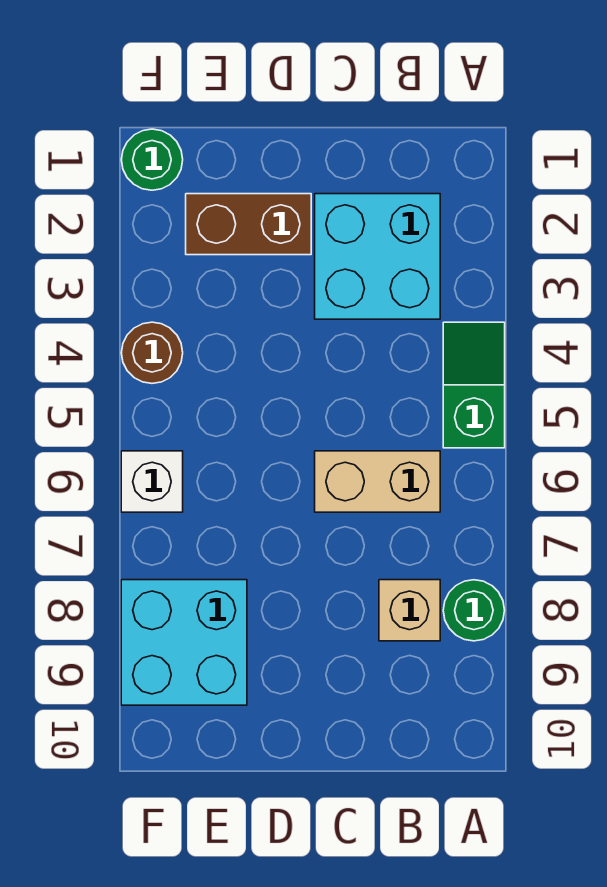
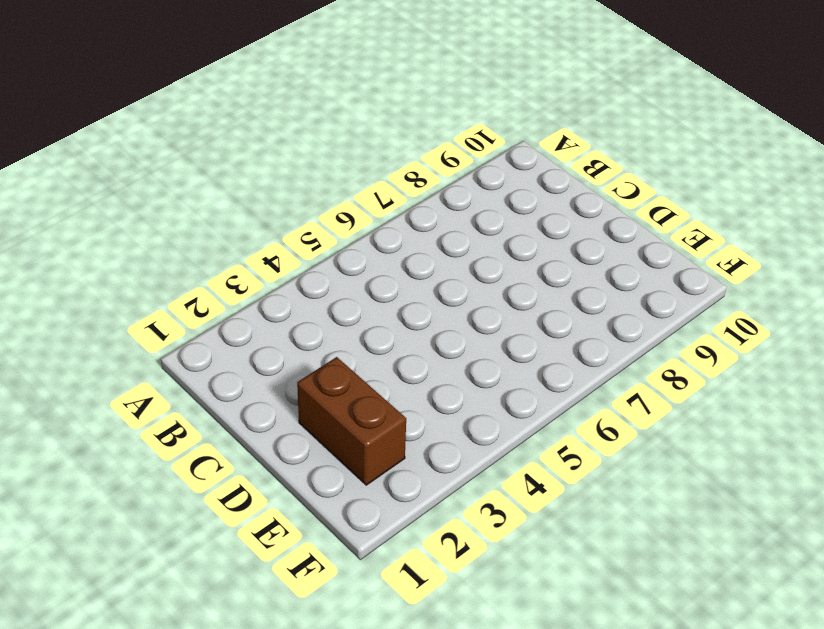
none -> green 1x2 slope [443,322,505,448]
none -> green 1x1 round brick [443,580,505,641]

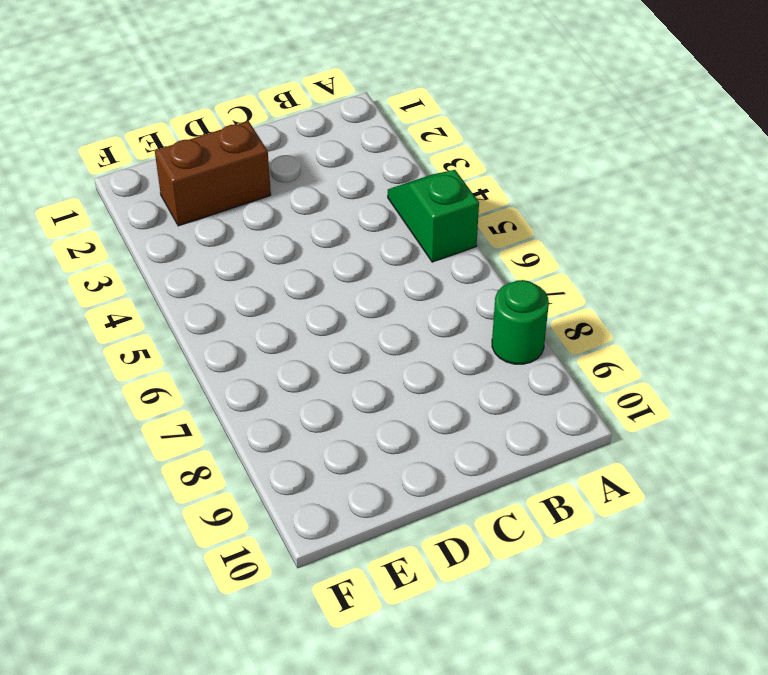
none -> cyan 2x2 brick [315,194,440,319]
none -> tan 1x2 brick [315,451,440,512]

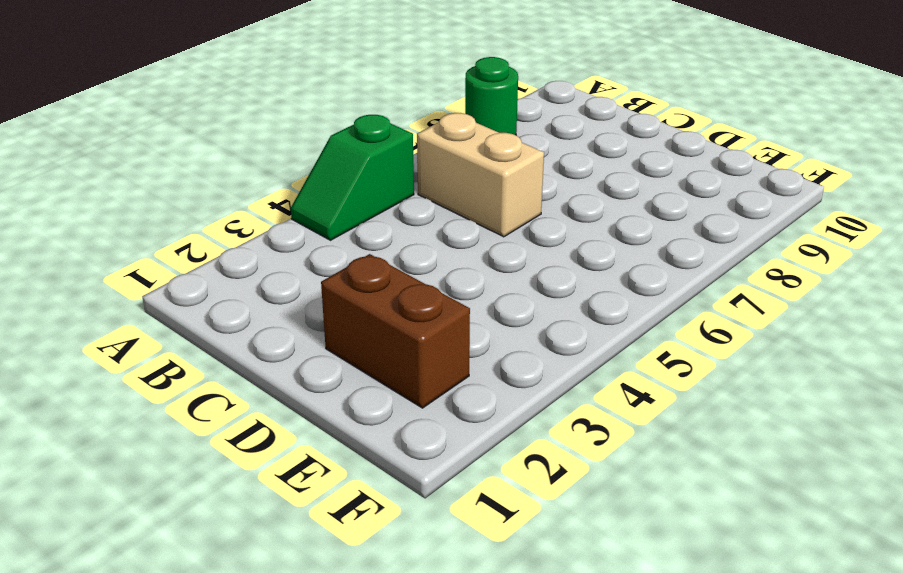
none -> cyan 2x2 brick [315,194,440,319]
none -> tan 1x1 brick [379,580,440,641]

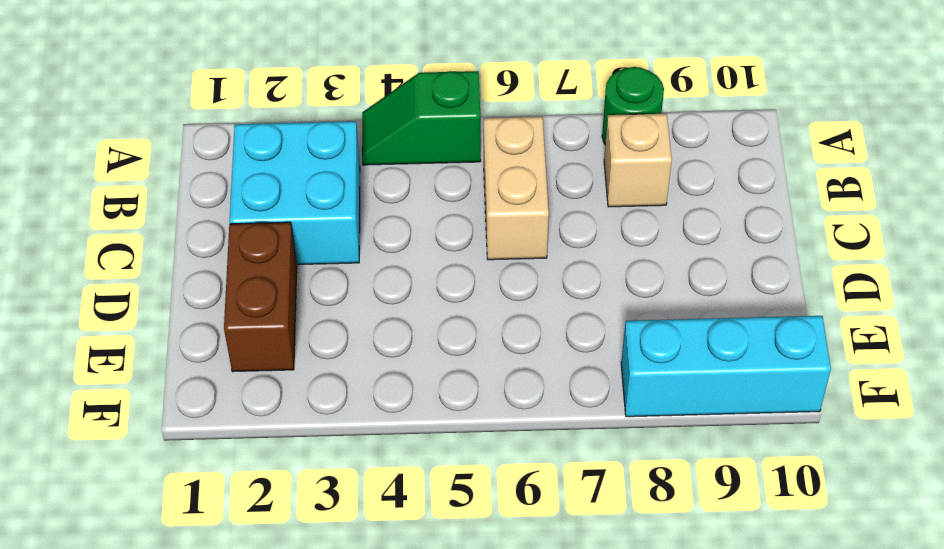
cyan 1x3 brick [621,316,831,417] -> cyan 2x2 brick [121,580,247,705]
none -> green 1x1 round brick [121,129,183,190]
none -> brown 1x1 round brick [121,322,183,383]

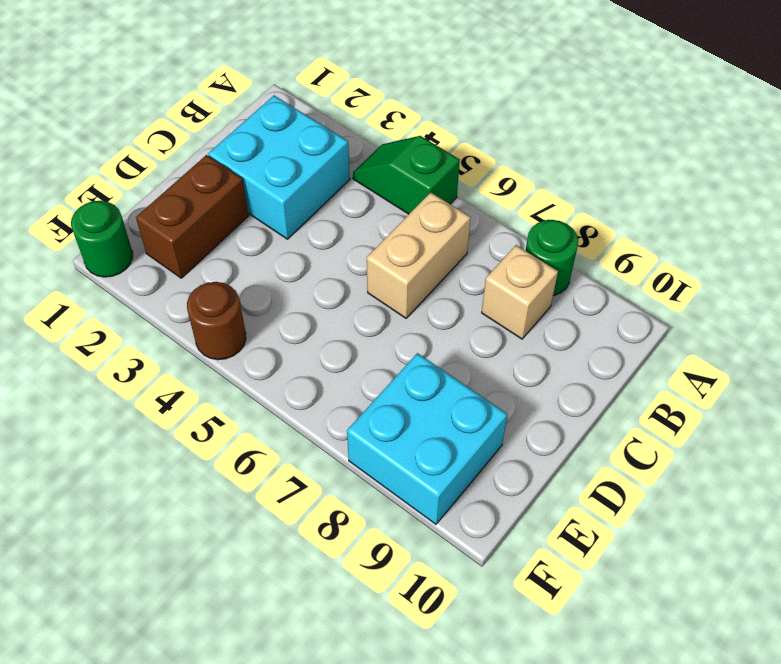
none -> white 1x1 brick [121,451,183,512]

